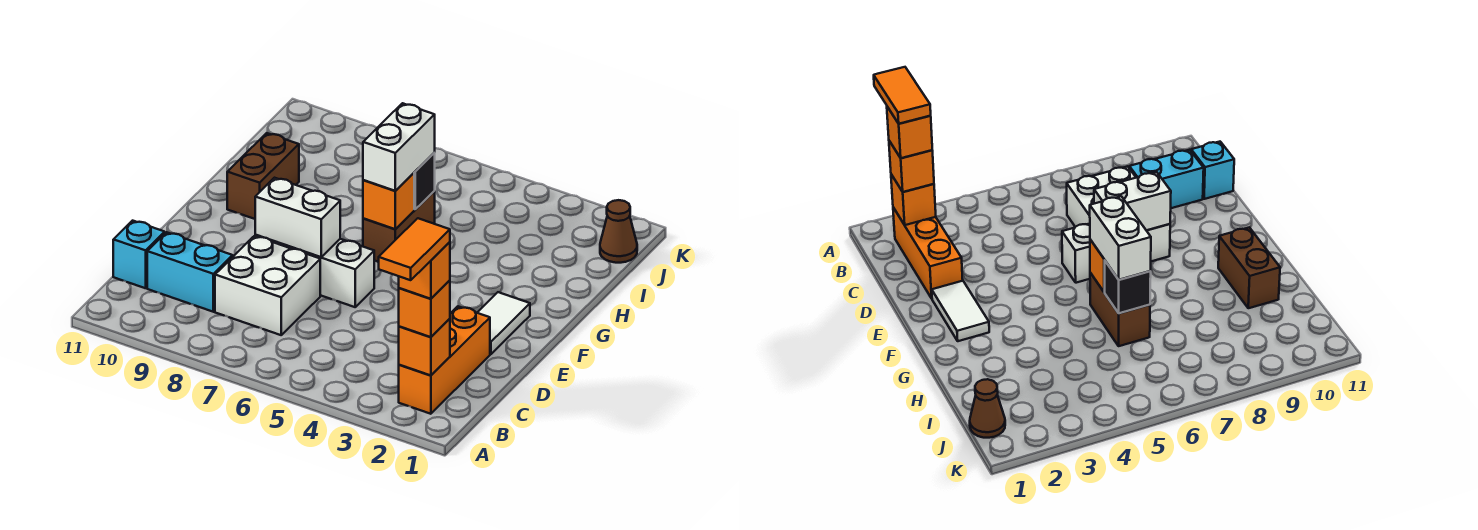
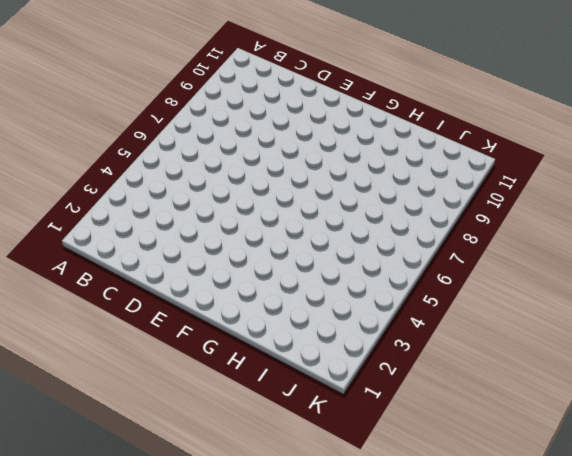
none -> orange 1x3 brick [399,306,490,414]
none -> white 2x2 brick [215,236,320,335]
none -> cyan 1x2 brick [147,232,233,312]

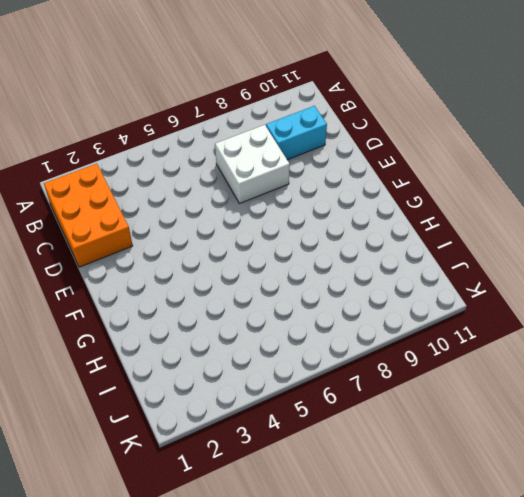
orange 2x3 brick [44,164,133,267] -> orange 1x3 brick [399,306,490,414]
none -> cyan 1x1 brick [113,221,165,288]
none -> white 1x2 tile [477,292,530,354]
none -> white 1x3 brick [255,235,374,307]

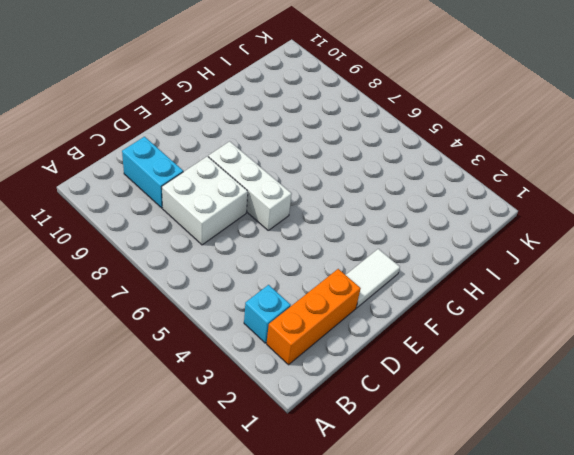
cyan 1x1 brick [244,285,291,343] -> cyan 1x1 brick moved to [113,221,165,288]
none -> brown 1x2 brick [363,191,435,262]
none -> brown 1x2 brick [227,133,299,219]
none -> brown 1x1 cone [600,200,637,263]

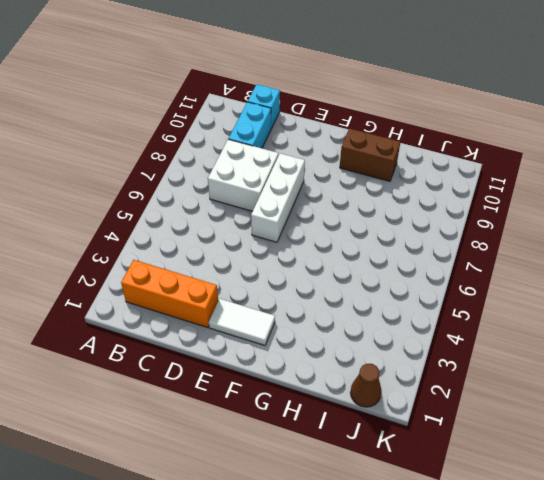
none -> brown 1x2 brick [363,191,435,262]
none -> orange 1x1 brick [399,319,450,375]
none -> white 1x2 brick [255,178,340,257]

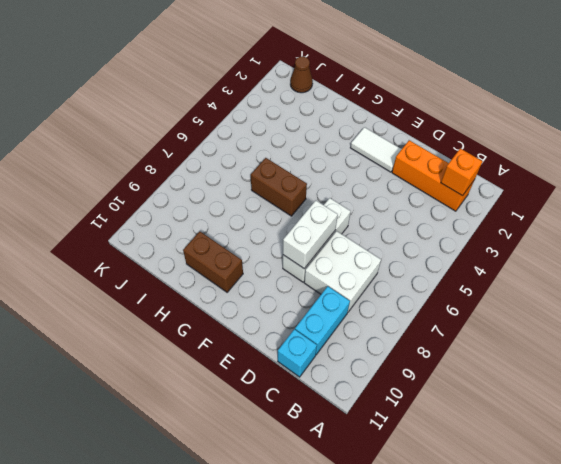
none -> orange 1x1 brick [363,173,414,229]
none -> black 1x1 brick [414,153,435,209]
none -> orange 1x1 brick [399,280,450,337]

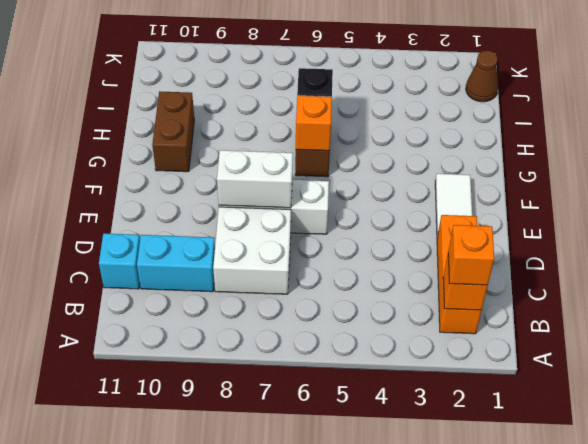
none -> white 1x2 brick [363,103,435,191]
none -> orange 1x1 brick [399,242,450,299]
none -> orange 1x2 tile [379,218,450,280]

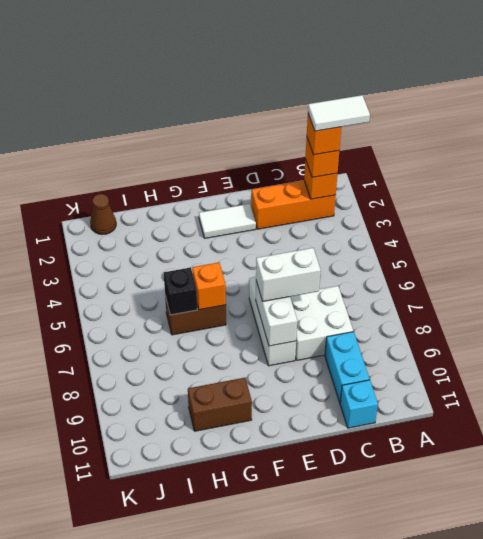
white 1x2 tile [308,95,370,131] -> orange 1x2 tile [379,218,450,280]
white 1x2 brick [256,248,321,301] -> white 1x2 brick moved to [363,103,435,191]

